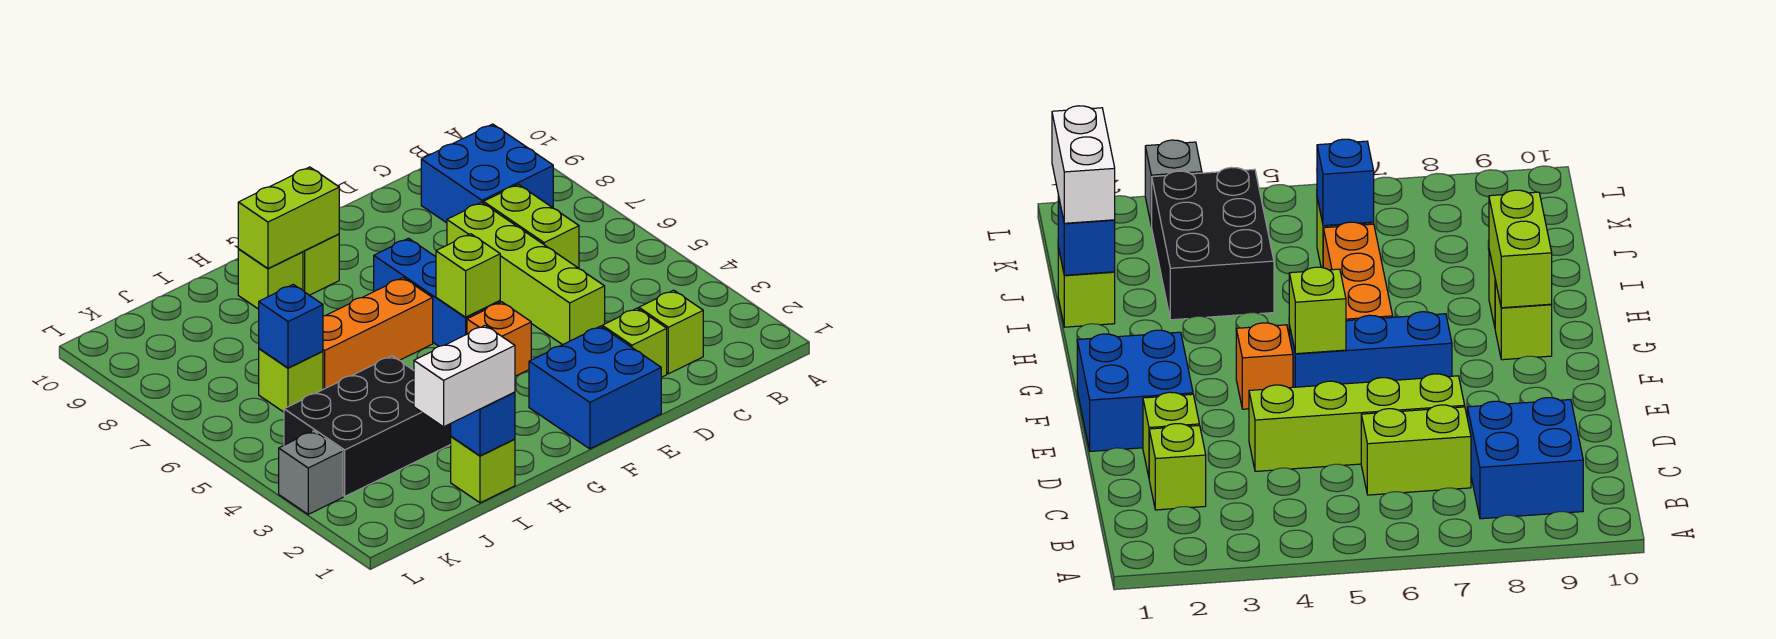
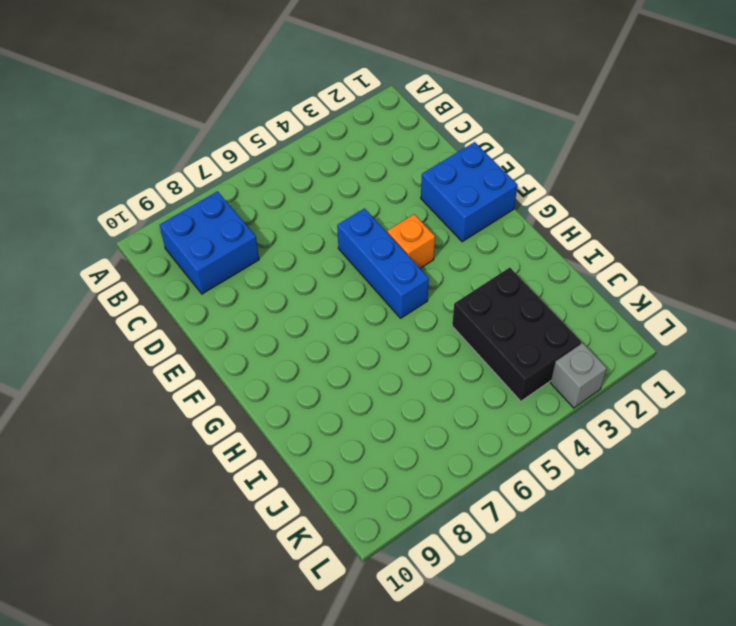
blue 1x3 brick [337,208,429,318] -> blue 1x3 brick turned to [374,238,500,346]
none -> lime 1x1 brick [639,290,703,374]
none -> lime 1x2 brick [483,184,579,268]
none -> lime 1x1 brick [602,308,667,377]

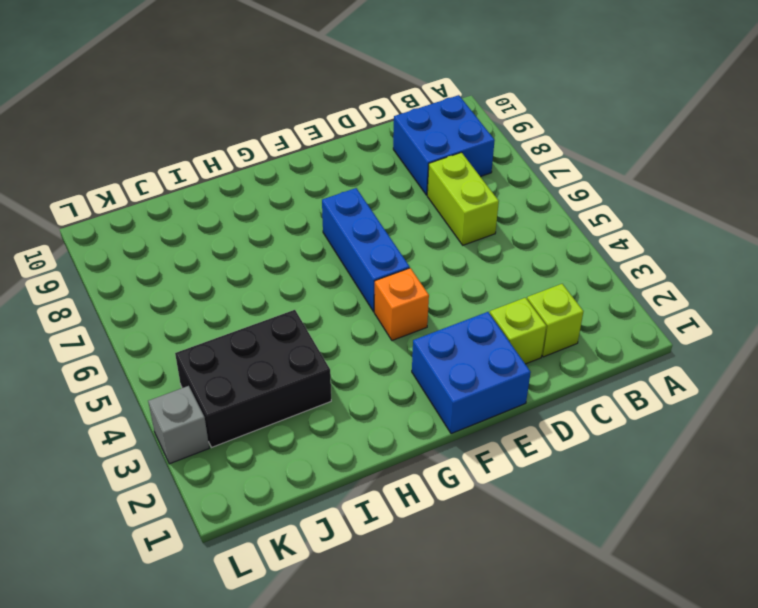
none -> lime 1x4 brick [447,202,605,345]
none -> orange 1x3 brick [323,278,433,389]
none -> lime 1x1 brick [303,234,339,295]

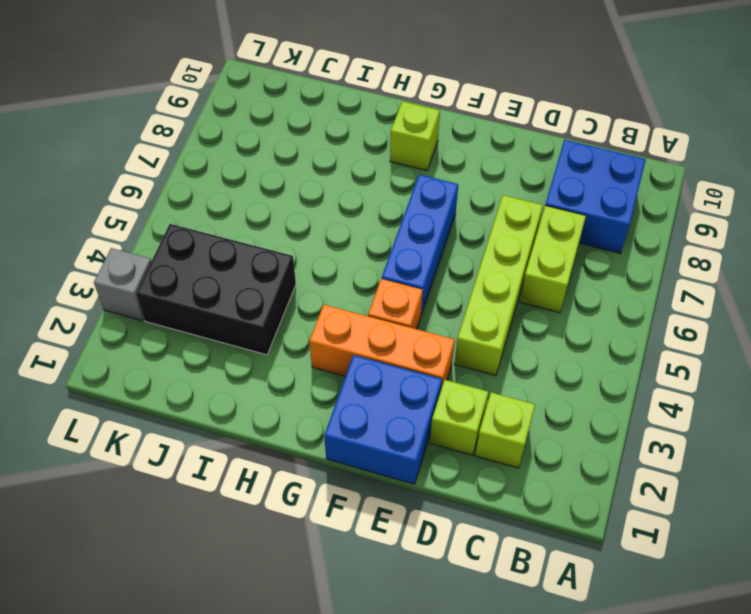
orange 1x3 brick [309,305,455,389] -> orange 1x3 brick moved to [323,278,433,389]
none -> lime 1x1 brick [238,249,303,309]
none -> lime 1x1 brick [451,437,515,503]
none -> lime 1x1 brick [259,349,323,412]

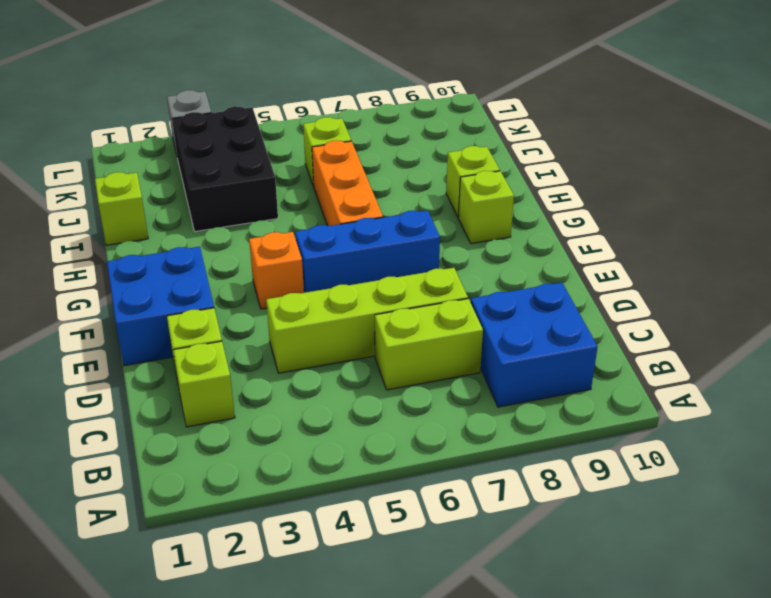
none -> lime 1x1 brick [436,234,500,317]
none -> lime 1x2 brick [238,167,339,268]
none -> blue 1x1 brick [451,392,515,456]

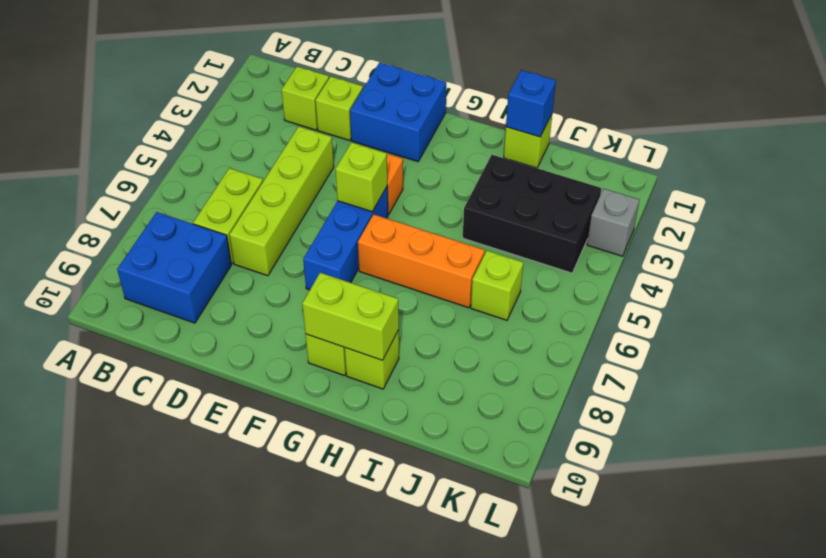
none -> blue 1x1 brick [259,285,323,368]
none -> white 1x2 brick [414,325,515,427]

